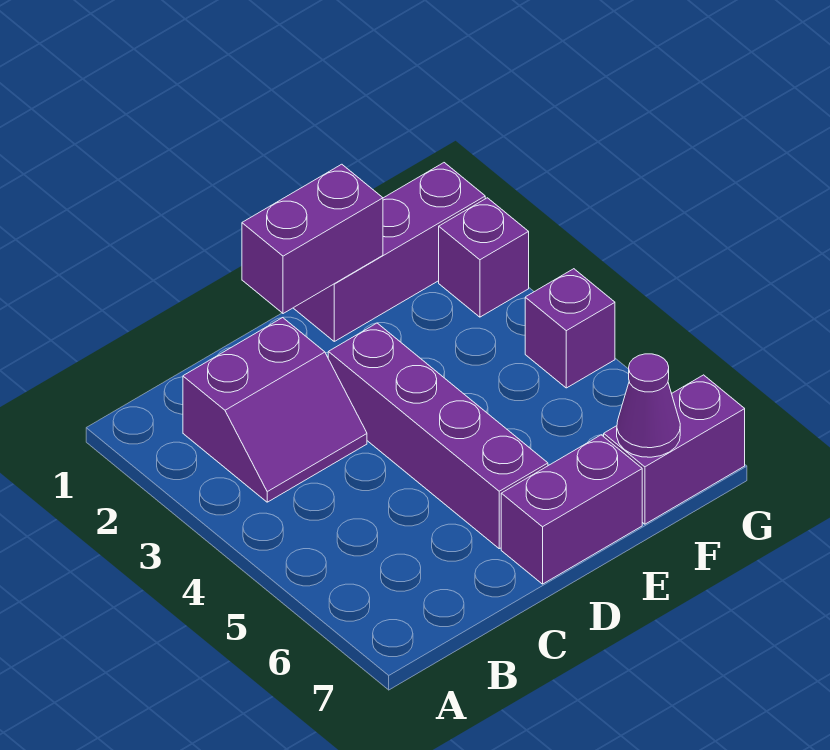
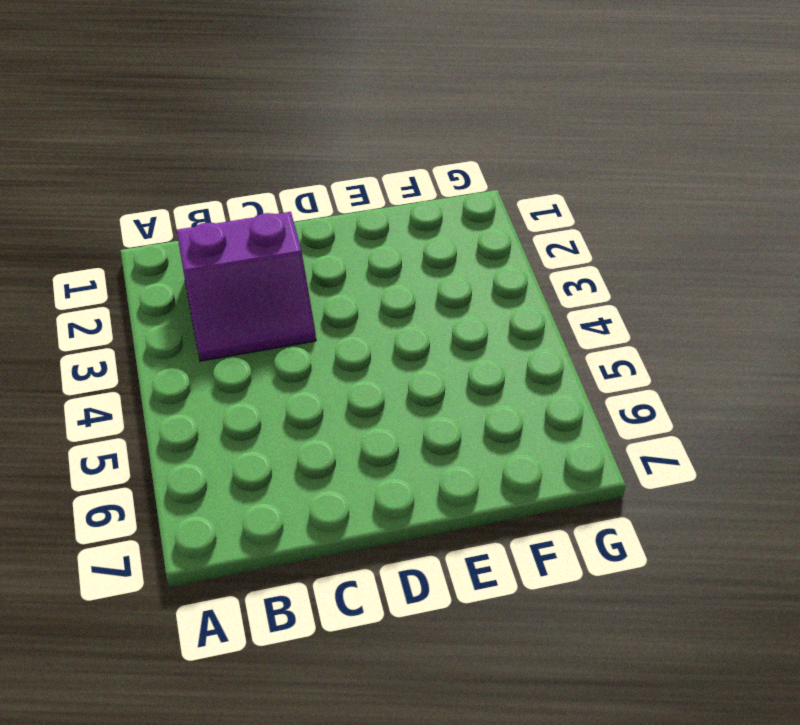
none -> purple 1x4 brick [328,323,548,549]
none -> purple 1x2 brick [501,435,642,584]

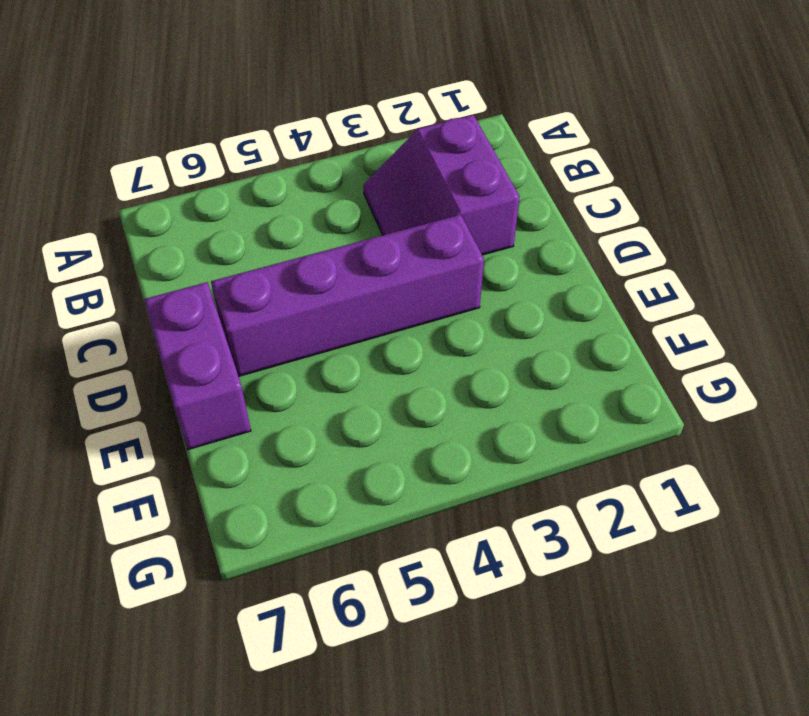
none -> purple 1x3 brick [294,163,485,341]
none -> purple 1x2 brick [604,375,745,524]

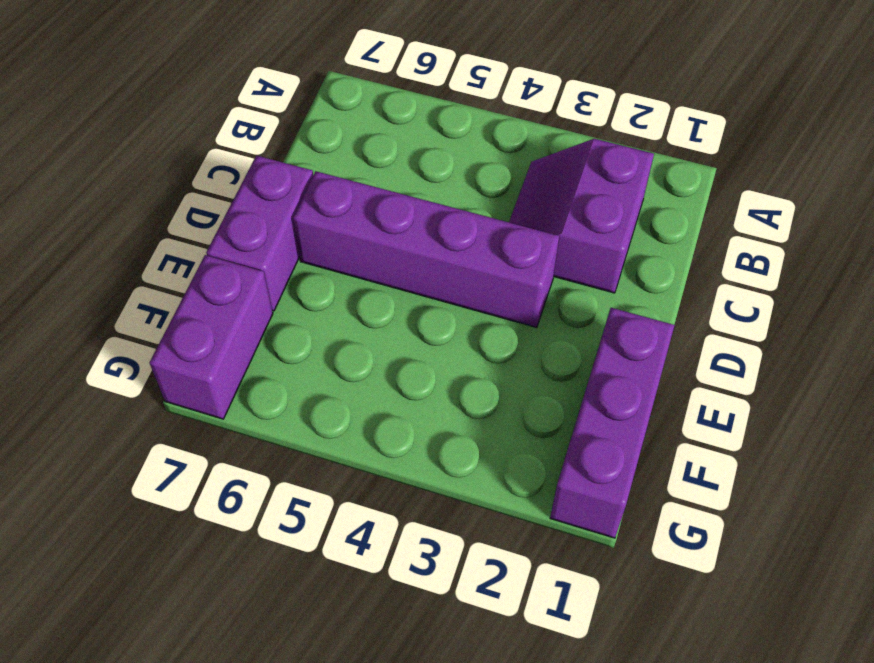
none -> purple 1x1 brick [439,198,529,317]
none -> purple 1x1 brick [525,269,615,388]

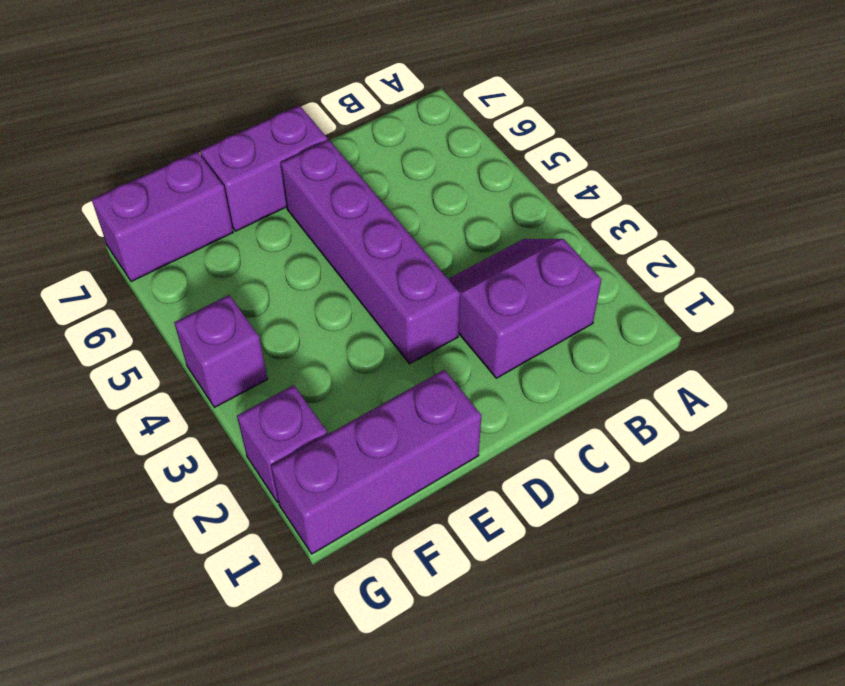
none -> purple 1x2 brick [242,164,383,314]
none -> purple 1x1 cone [617,354,680,457]

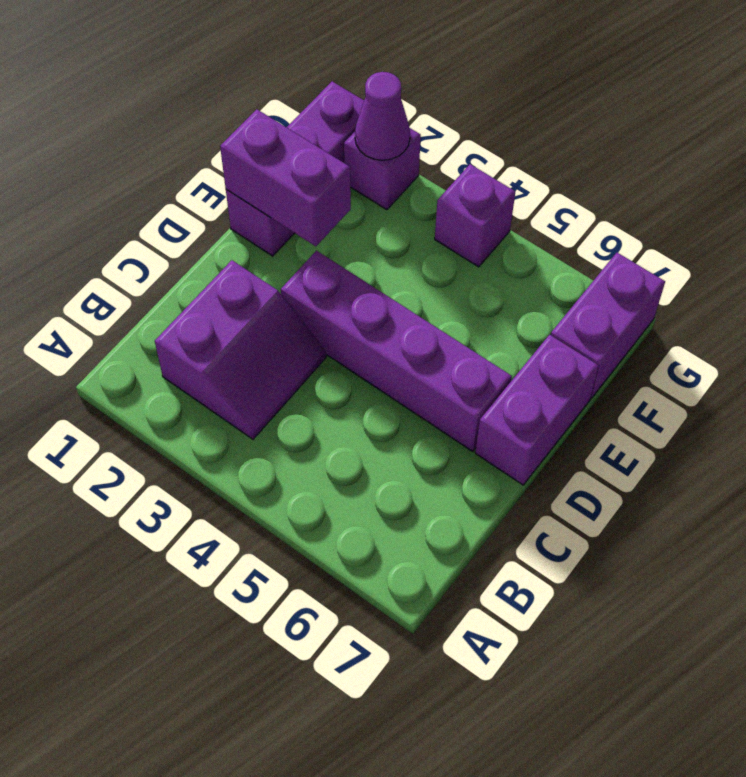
purple 1x2 brick [220,109,351,246] -> purple 1x2 brick turned to [242,164,383,314]
purple 1x1 cone [355,72,410,160] -> purple 1x1 cone moved to [617,354,680,457]

